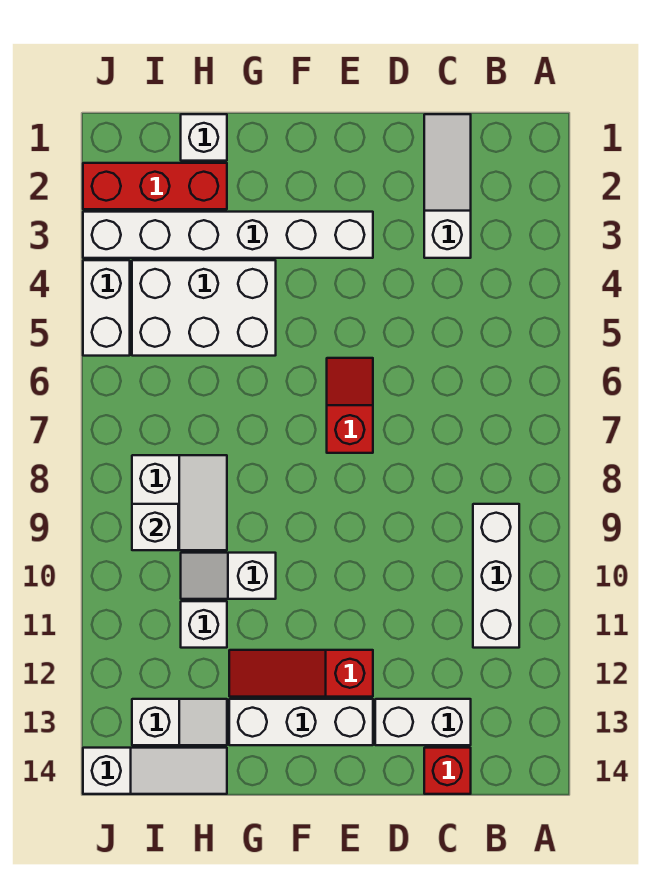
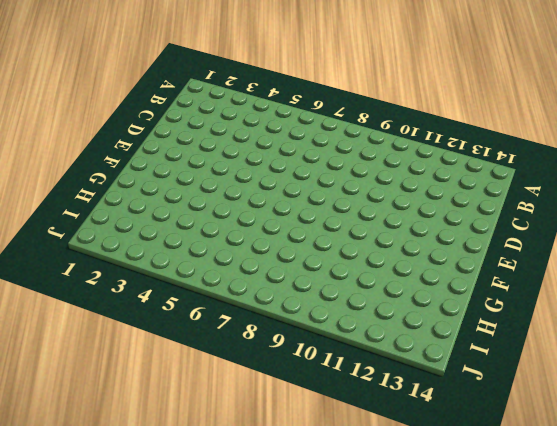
none -> white 1x3 brick [473,504,519,648]
none -> white 1x3 slope [424,114,471,258]
none -> white 1x2 brick [375,699,471,745]

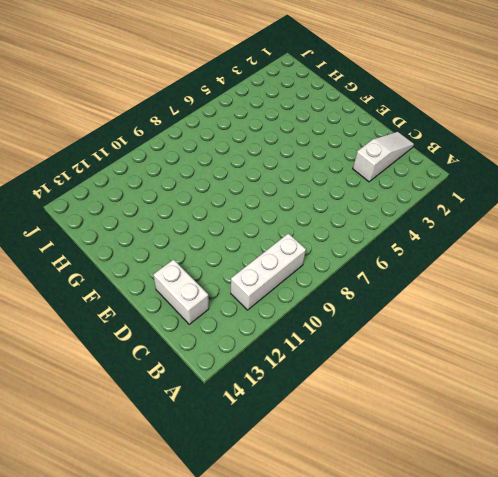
none -> red 1x1 brick [424,748,471,794]
none -> white 1x6 brick [83,212,373,258]
none -> red 1x2 slope [327,358,373,453]

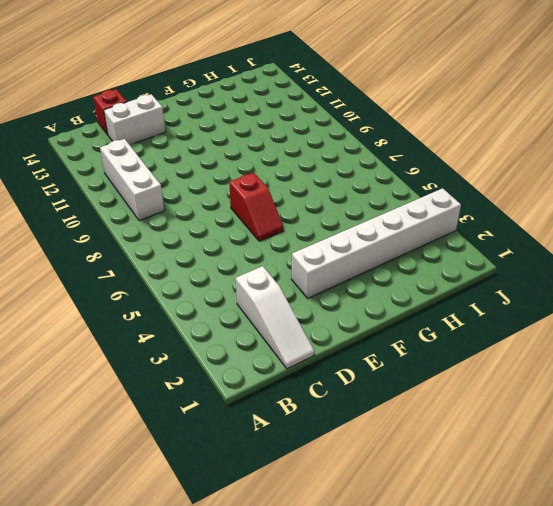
none -> red 1x3 slope [229,650,373,697]
none -> white 1x3 brick [229,699,373,745]
none -> white 2x3 brick [132,260,276,356]

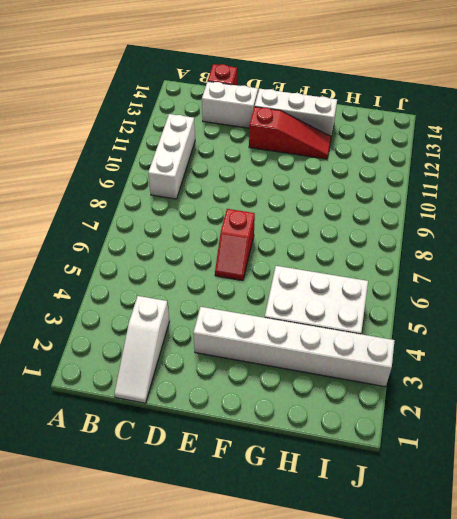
none -> white 1x2 slope [181,553,276,599]
none -> white 1x1 brick [181,114,227,161]
none -> red 1x3 brick [83,163,227,209]

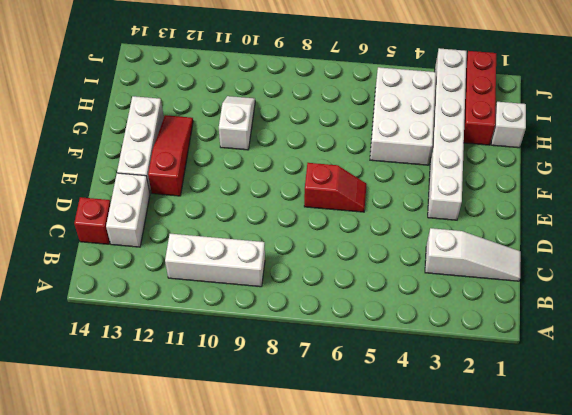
none -> white 2x2 slope [132,455,227,550]
none -> white 1x1 brick [181,601,227,648]
none -> white 1x2 slope [132,699,227,745]

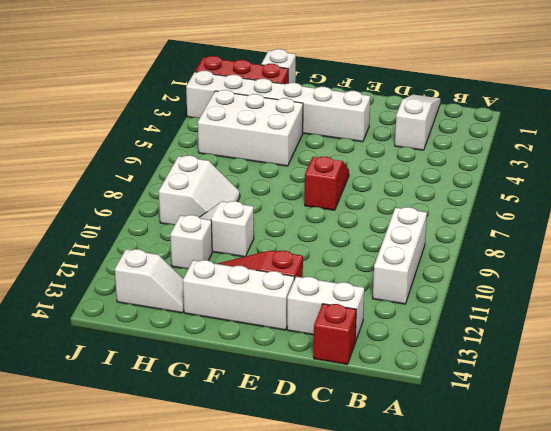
none -> white 1x3 slope [83,748,227,794]
none -> white 1x2 brick [83,260,130,356]
none -> white 1x1 brick [132,504,178,550]

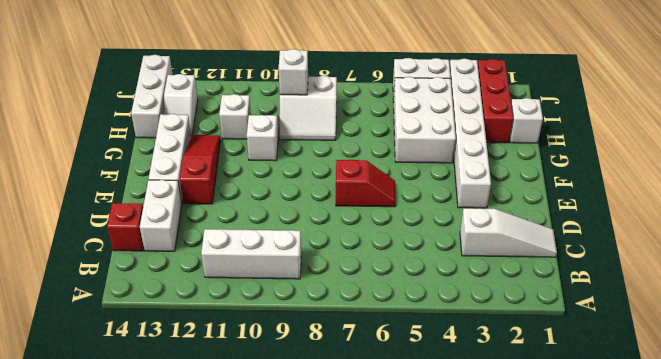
white 1x3 brick [131,55,173,138] -> white 1x3 slope [83,748,227,794]

